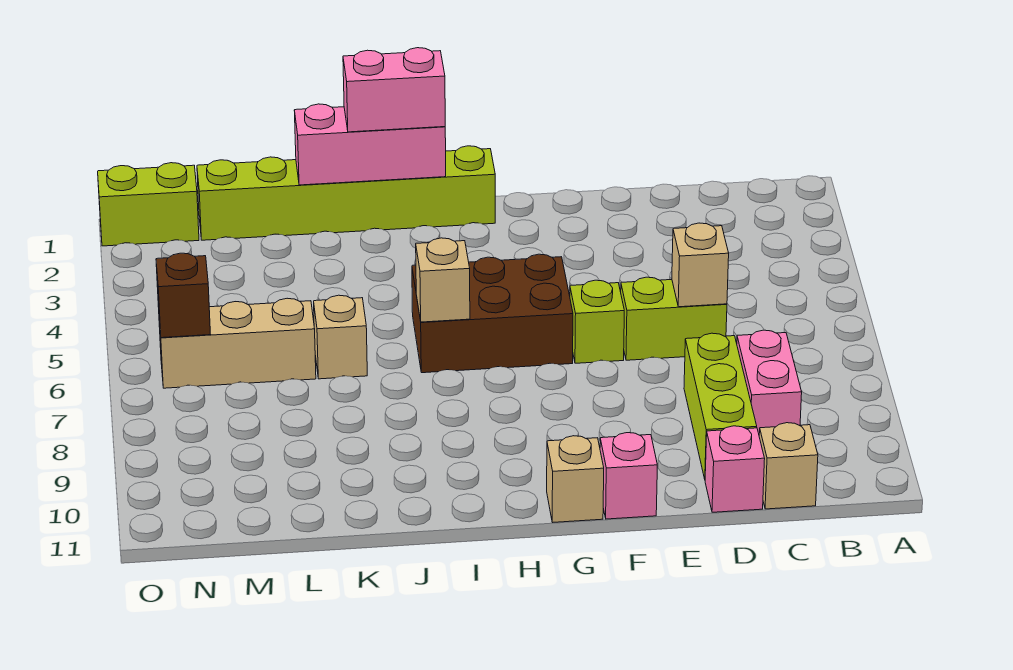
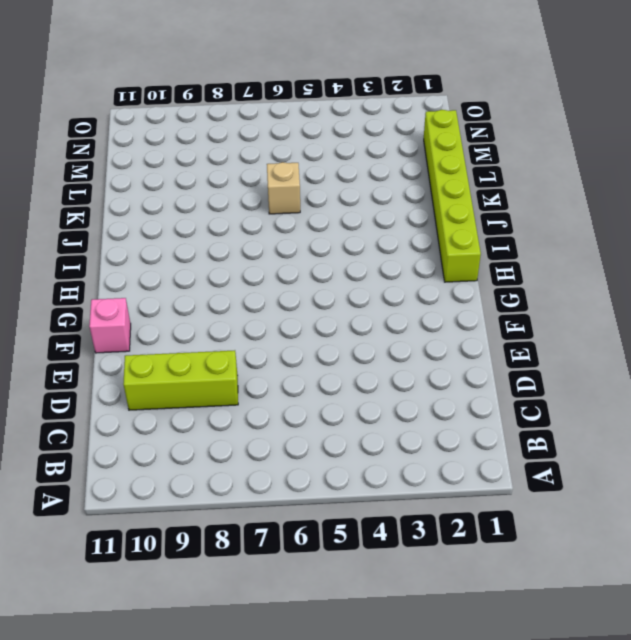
none -> pink 1x2 brick [737,330,802,433]
none -> tan 1x1 brick [759,423,818,509]
none -> lime 1x2 brick [621,277,727,360]

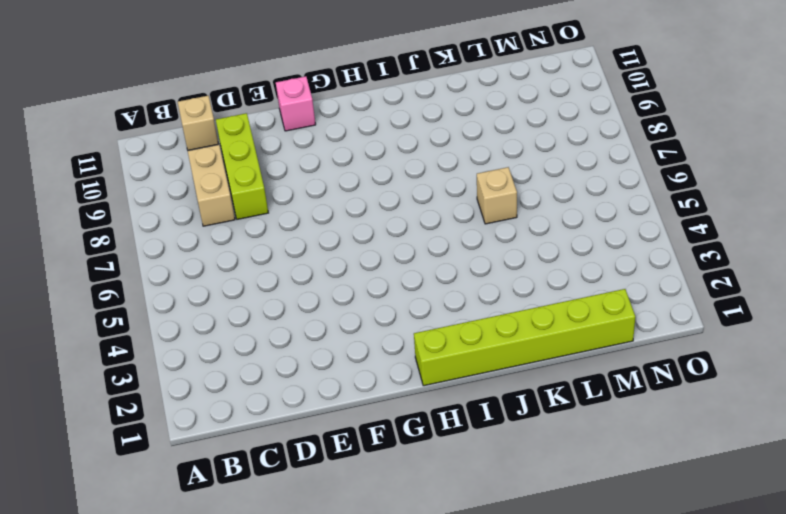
tan 1x2 brick [188,145,235,226] -> pink 1x2 brick [737,330,802,433]
none -> lime 1x2 brick [621,277,727,360]
none -> pink 1x1 brick [705,426,765,512]
none -> lime 1x1 brick [570,280,624,363]

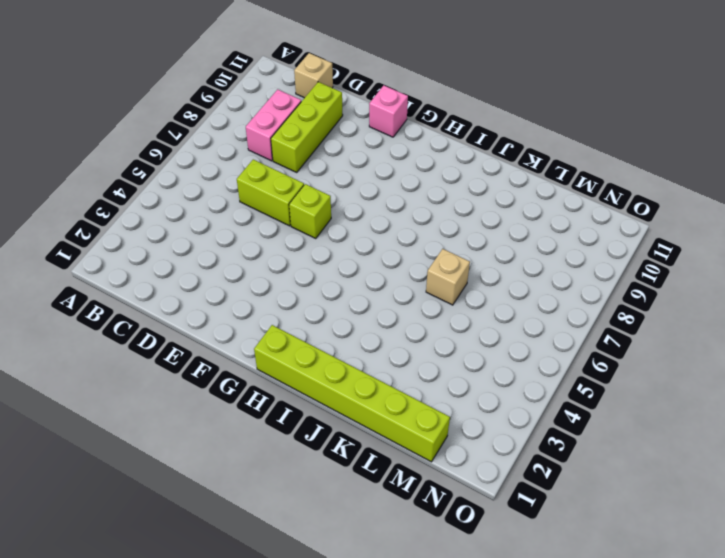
none -> pink 1x1 brick [705,426,765,512]
none -> brown 2x3 brick [412,254,573,373]
none -> tan 1x1 brick [547,436,604,522]

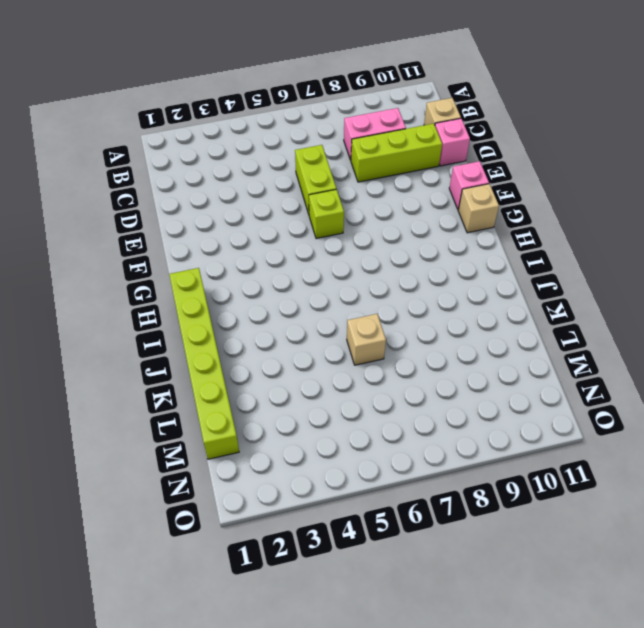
none -> brown 2x3 brick [412,254,573,373]
none -> tan 1x3 brick [159,298,316,388]
none -> lime 1x2 brick [98,163,199,246]

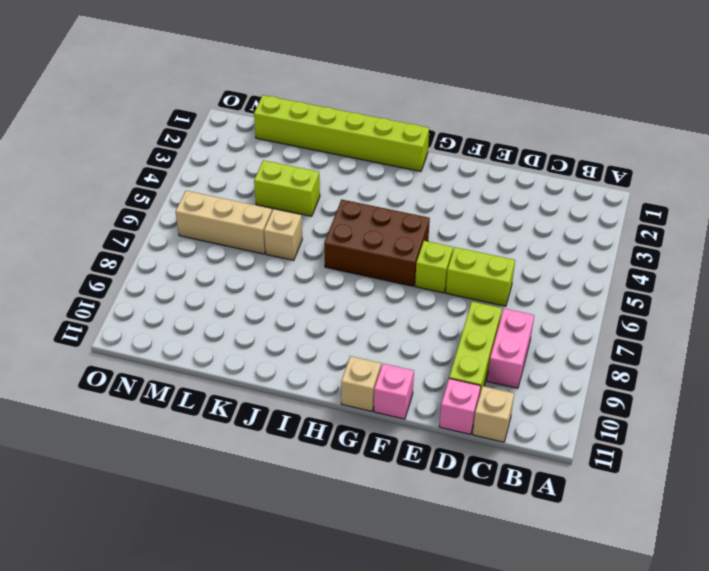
lime 1x2 brick [254,160,320,216] -> lime 1x2 brick moved to [98,163,199,246]
none -> tan 1x1 brick [672,223,729,307]
none -> pink 1x3 brick [294,104,446,185]
none -> tan 1x1 brick [416,238,470,322]

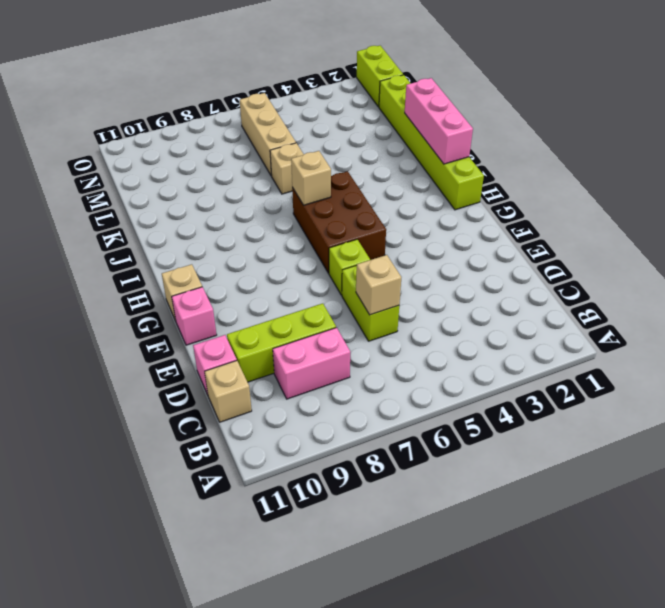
none -> brown 1x1 brick [156,253,210,338]
none -> pink 1x2 brick [343,48,445,132]

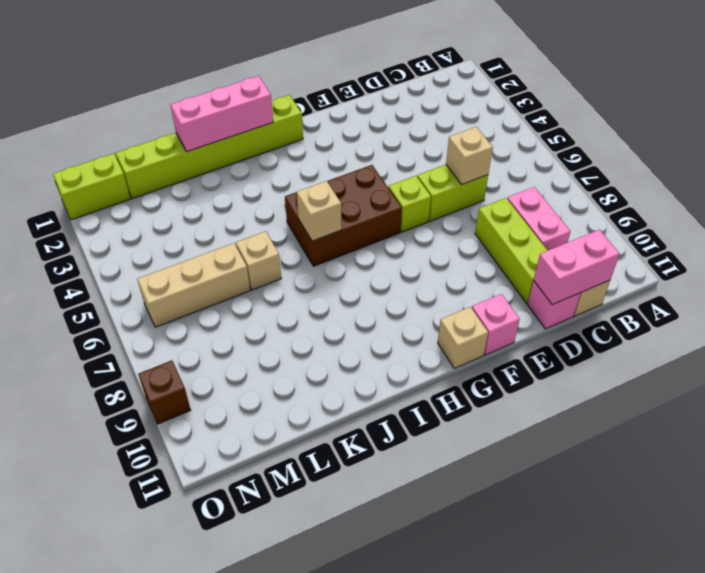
pink 1x2 brick [534,230,619,305] -> pink 1x2 brick moved to [343,48,445,132]
brown 1x1 brick [138,360,191,424] -> brown 1x1 brick moved to [156,253,210,338]

